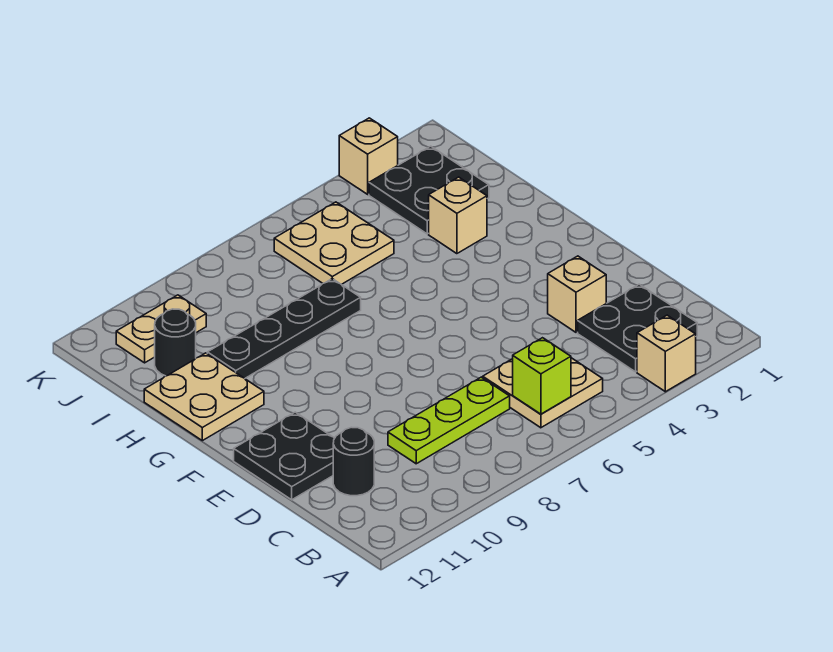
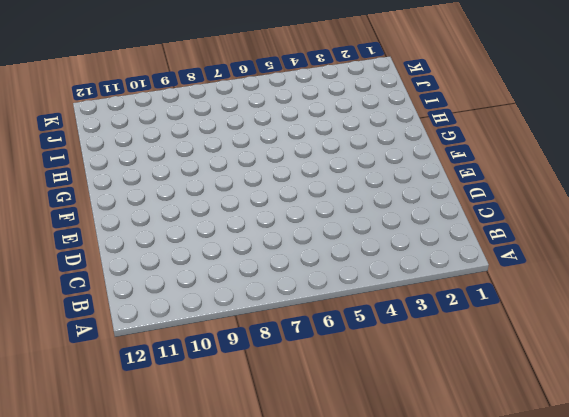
none -> tan 1x1 brick [637,315,696,392]
none -> black 2x2 plate [578,284,697,372]
none -> tan 2x2 plate [483,358,603,428]

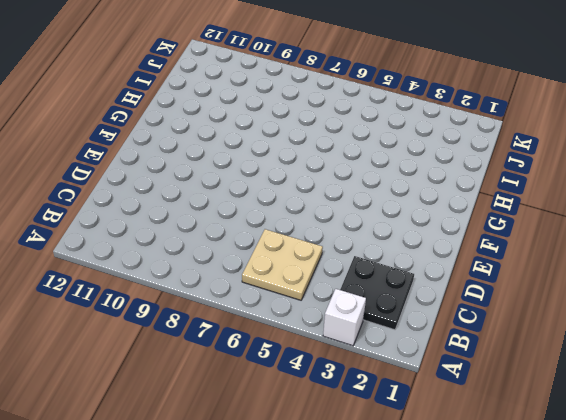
white 1x1 brick [323,289,366,346] -> tan 1x1 brick [637,315,696,392]
none -> lime 1x3 plate [388,377,510,464]
none -> black 1x1 round brick [333,427,374,496]
none -> tan 1x1 brick [548,256,606,332]

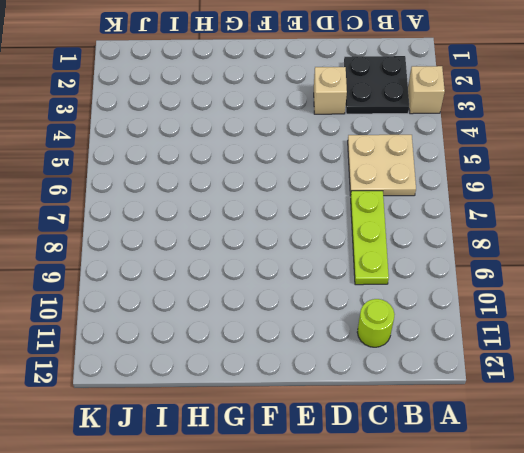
lime 1x1 round brick [357,299,395,347] -> black 1x1 round brick [333,427,374,496]
none -> black 2x2 plate [234,412,335,500]
none -> tan 2x2 plate [144,353,264,441]
none -> tan 1x1 brick [429,177,487,254]

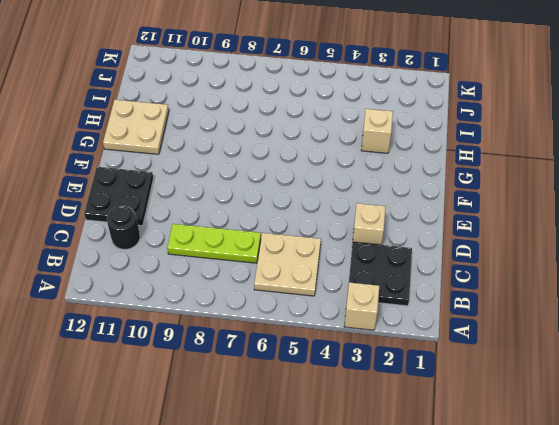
none -> black 1x4 plate [207,279,361,378]
none -> black 2x2 plate [369,146,489,234]
none -> tan 2x2 plate [274,202,394,284]

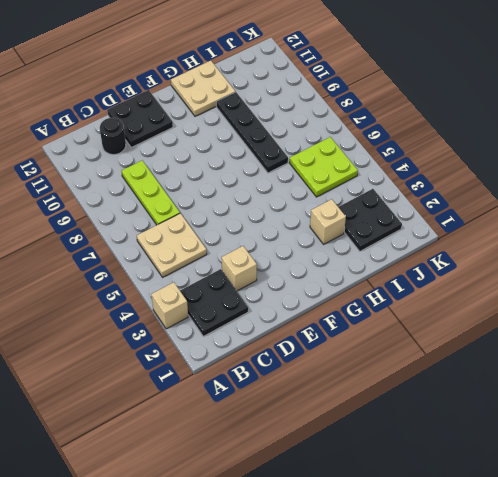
lime 2x2 plate [290,137,358,197] -> tan 2x2 plate [274,202,394,284]
none -> black 1x1 round brick [155,309,196,376]
none -> tan 1x2 plate [116,295,206,363]
none -> tan 1x1 brick [339,118,398,194]

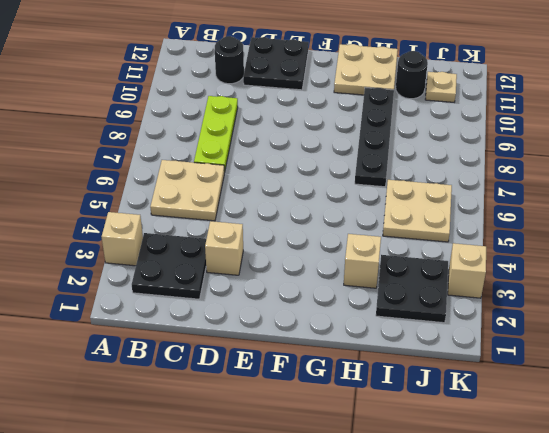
tan 1x1 plate [425,72,457,102] -> tan 1x2 plate [116,295,206,363]
none -> lime 1x1 brick [513,338,571,414]

